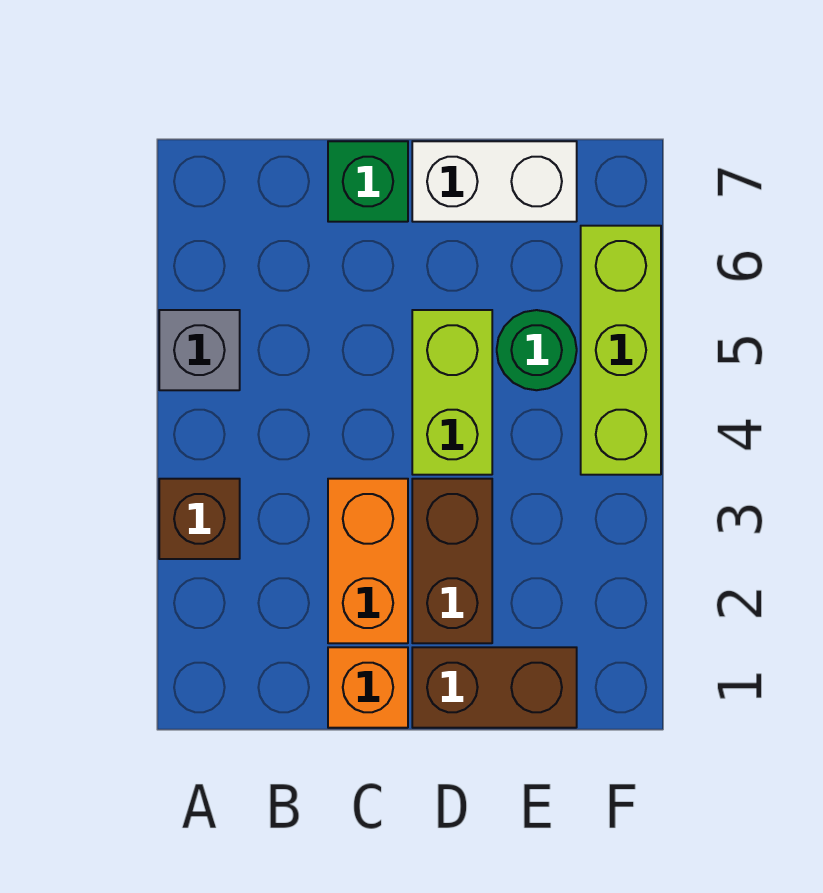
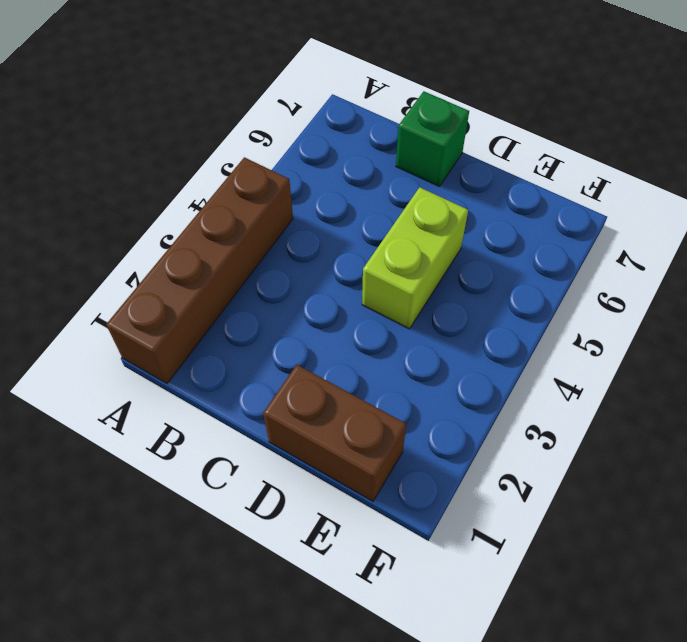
brown 1x4 brick [106,157,293,383] -> brown 1x1 brick [159,479,240,559]
none -> grey 1x1 brick [159,310,240,390]
none -> orange 1x1 brick [328,647,408,728]

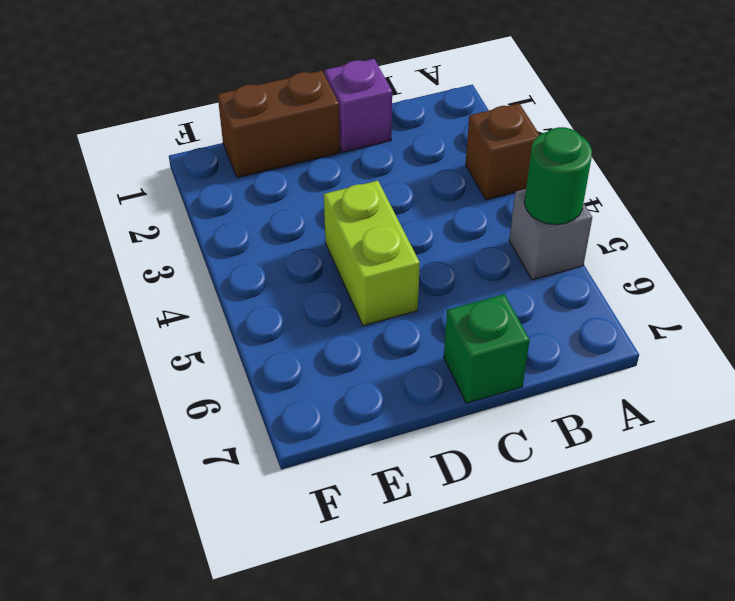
green 1x1 round brick [525,127,592,225] -> green 1x1 round brick moved to [497,310,577,390]
purple 1x1 brick [325,59,392,152] -> orange 1x1 brick [328,647,408,728]
none -> orange 1x2 brick [328,479,408,643]
none -> brown 1x2 brick [412,479,492,643]

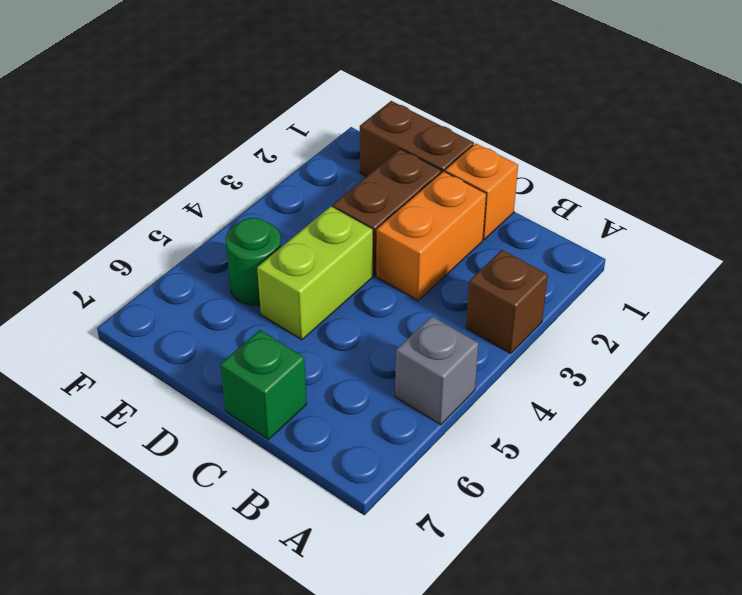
none -> white 1x2 brick [412,141,577,222]
none -> lime 1x3 brick [581,226,661,475]

